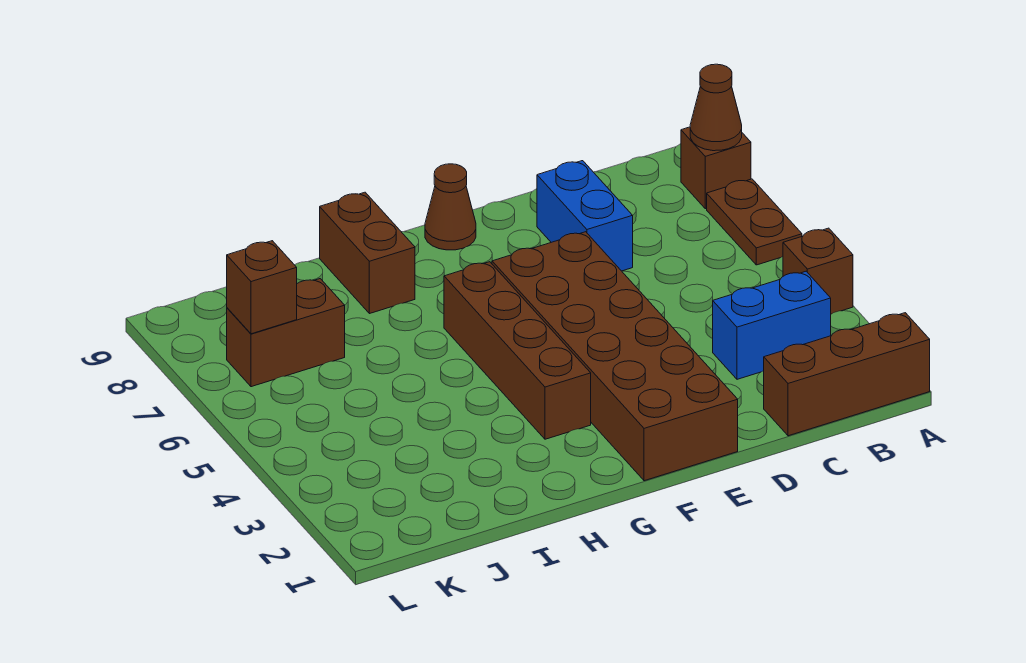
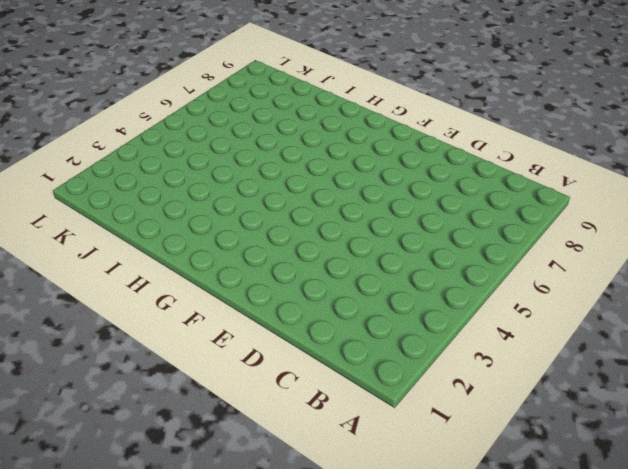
none -> brown 1x3 brick [764,313,930,436]
none -> brown 1x1 brick [783,228,853,314]
none -> brown 1x2 plate [707,179,802,265]

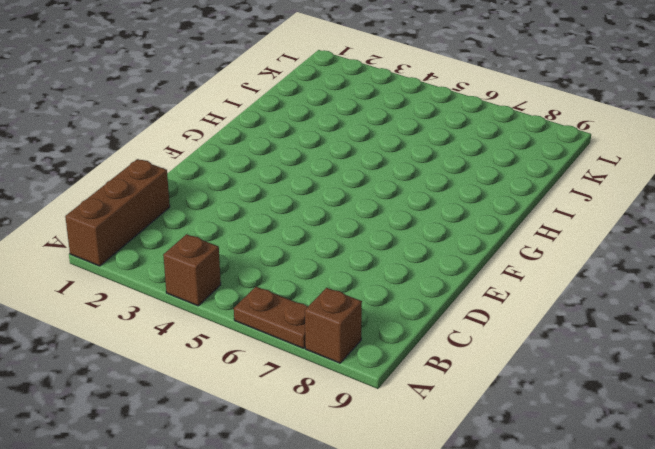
none -> blue 1x2 brick [713,271,831,379]
none -> blue 1x2 brick [537,161,633,271]
none -> brown 2x6 brick [492,232,738,481]

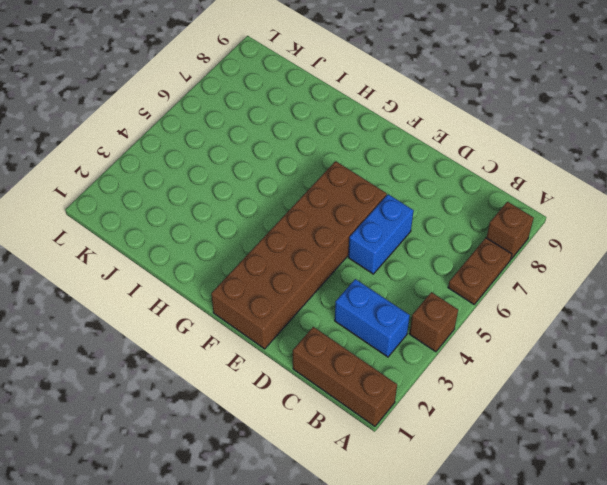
blue 1x2 brick [348,194,414,274] -> blue 1x2 brick moved to [537,161,633,271]
none -> brown 1x1 cone [425,164,476,250]
none -> brown 1x4 brick [444,262,591,439]
none -> brown 1x2 brick [320,192,415,314]

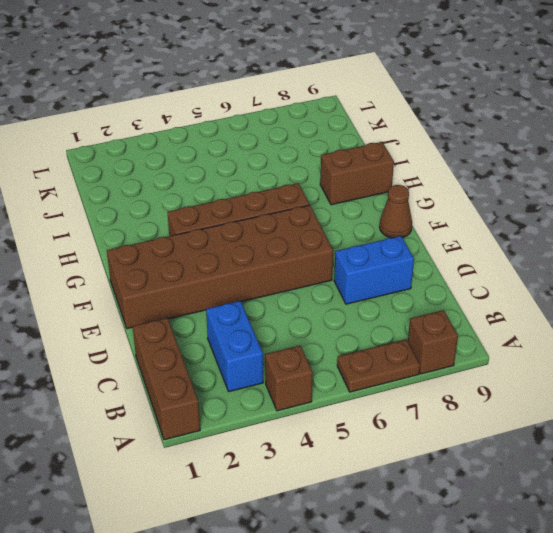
none -> brown 1x2 brick [227,279,345,387]
none -> brown 1x1 cone [690,64,742,151]
none -> brown 1x1 brick [227,241,297,334]

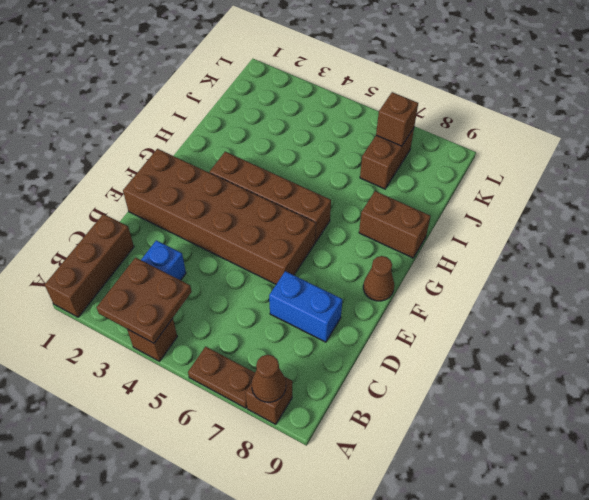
brown 2x2 plate [97,258,192,343] -> none

